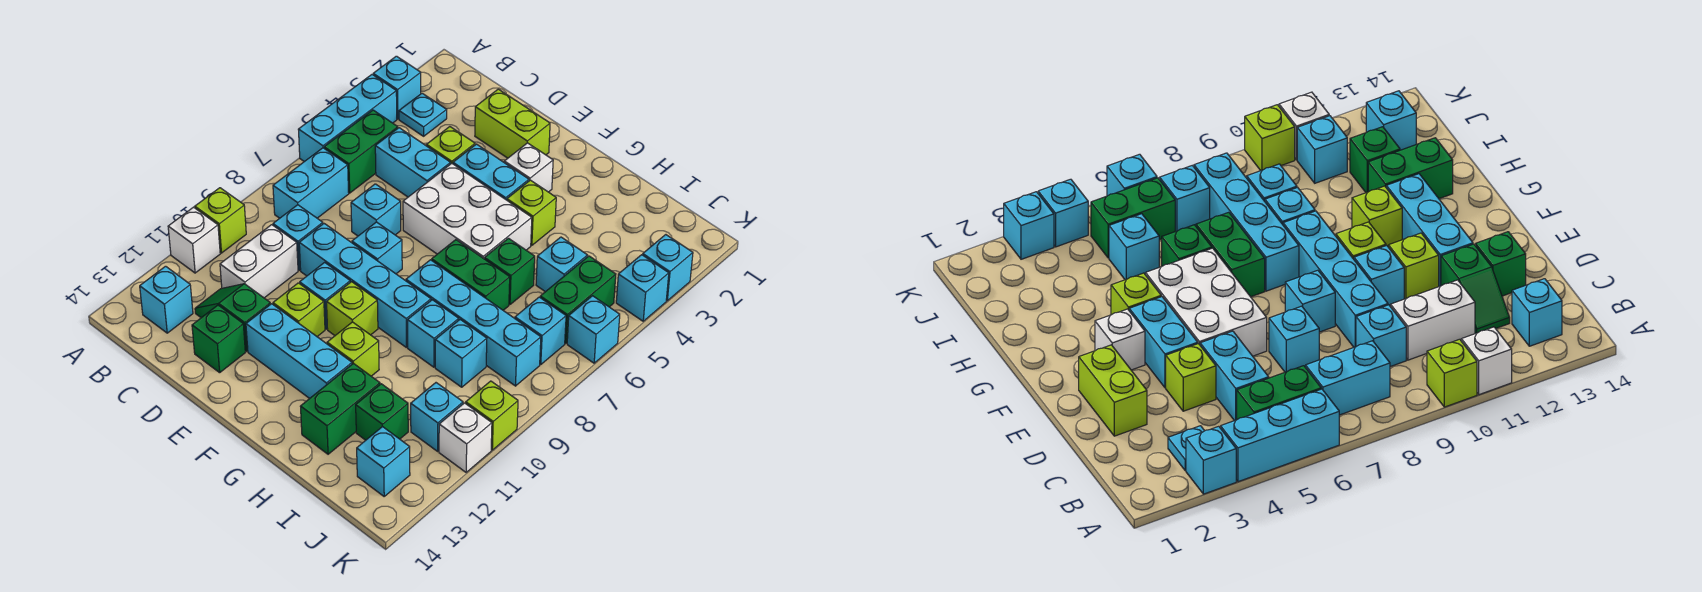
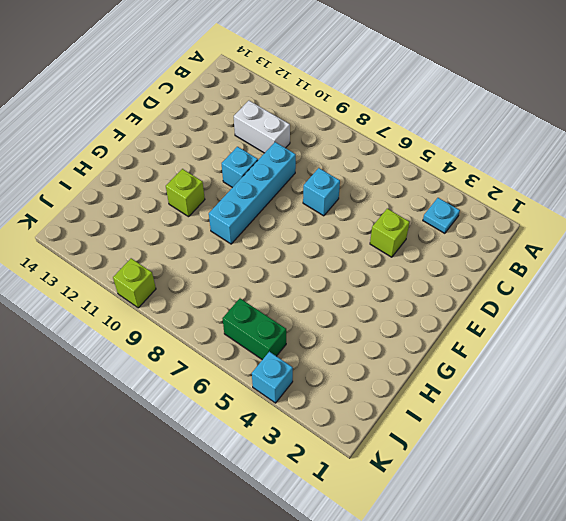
none -> cyan 1x1 brick [373,56,421,119]
none -> cyan 1x3 brick [298,75,397,162]
none -> lime 1x1 brick [195,188,246,253]
none -> white 1x1 brick [168,207,220,273]

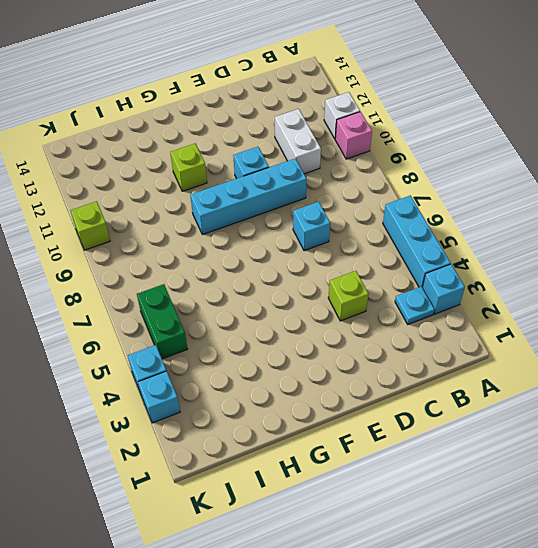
pink 1x1 brick [335,112,372,159] -> lime 1x1 brick [195,188,246,253]
none -> green 1x2 brick [324,110,398,193]
none -> cyan 1x2 brick [273,148,349,218]
none -> cyan 1x1 brick [140,266,193,333]
none -> cyan 1x2 brick [375,128,451,197]

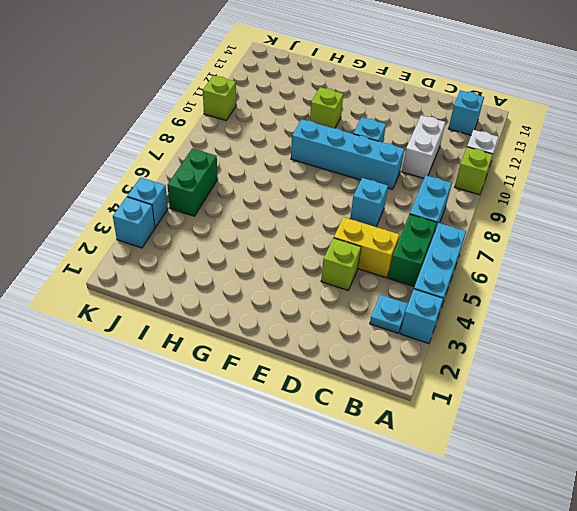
yellow 1x2 brick [334,217,399,278] -> cyan 1x2 brick [375,128,451,197]
none -> cyan 1x1 brick [273,205,323,270]
none -> green 1x2 slope [195,284,270,351]
none -> lime 1x2 brick [475,89,550,158]
none -> green 1x1 brick [192,305,245,373]

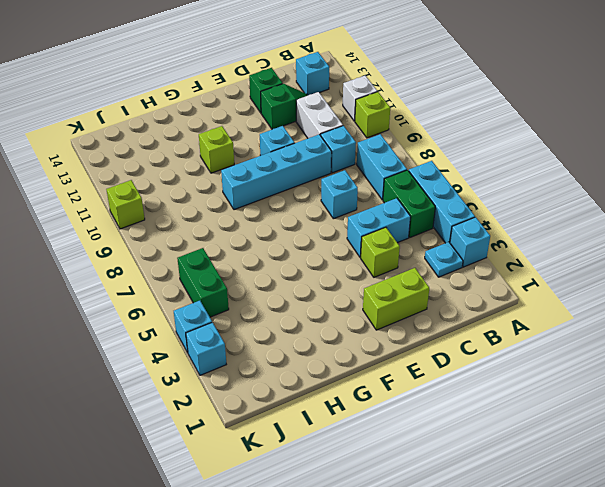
none -> cyan 1x2 brick [453,144,529,200]
none -> white 2x3 brick [403,163,532,259]
none -> cyan 1x1 brick [352,222,402,274]
none -> lime 1x1 brick [273,283,325,336]

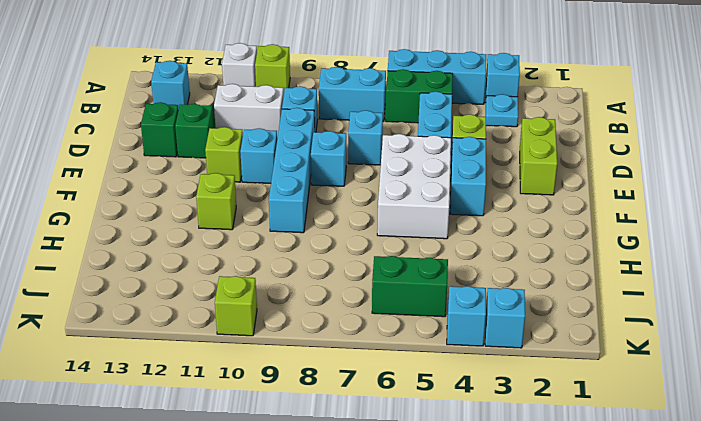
none -> cyan 1x3 brick [246,304,352,399]
none -> white 1x1 brick [504,143,553,192]
none -> lime 1x1 brick [327,282,378,335]
none -> lime 1x1 brick [507,180,556,245]

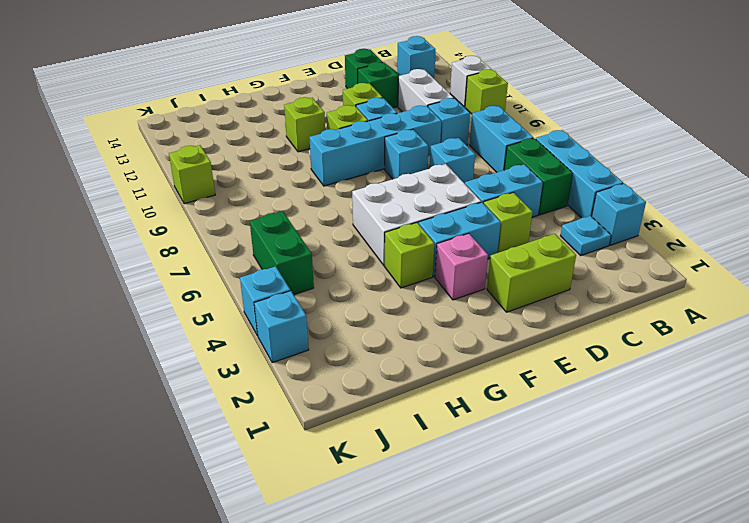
pink 1x1 brick [435,234,488,300] -> white 1x1 brick [504,143,553,192]
none -> cyan 1x3 brick [246,304,352,399]
none -> green 1x2 brick [432,240,510,310]
none -> cyan 1x4 brick [406,260,541,386]
none -> green 1x1 brick [484,238,535,305]

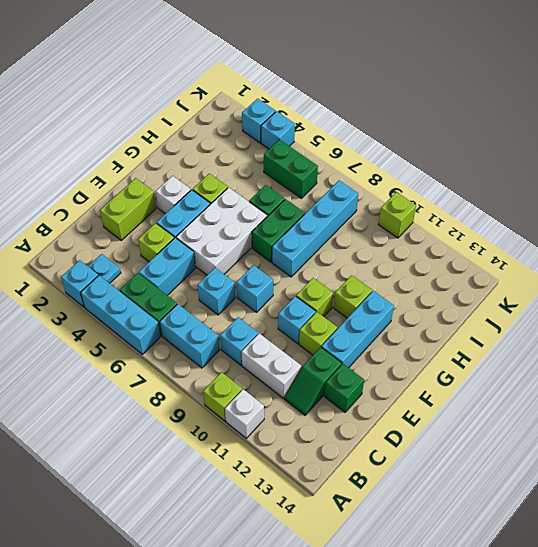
none -> cyan 1x1 brick [140,266,193,333]
none -> cyan 1x4 brick [299,224,431,347]
none -> cyan 1x1 brick [408,300,459,367]
none -> green 1x2 brick [300,363,380,454]

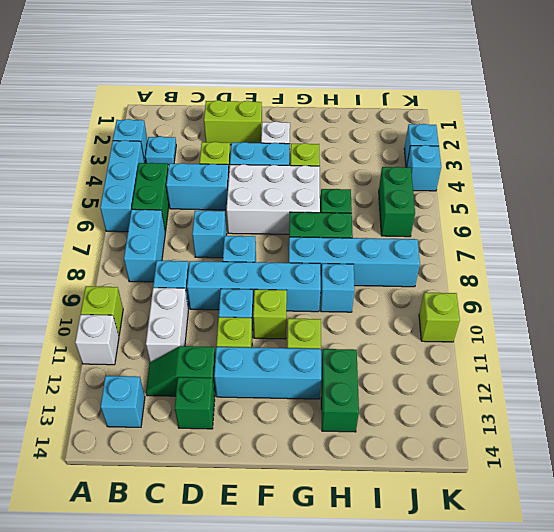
none -> cyan 1x1 brick [536,237,588,292]
none -> cyan 1x1 brick [435,320,487,387]
none -> green 1x1 brick [356,384,408,440]
none -> cyan 1x1 brick [515,297,566,364]

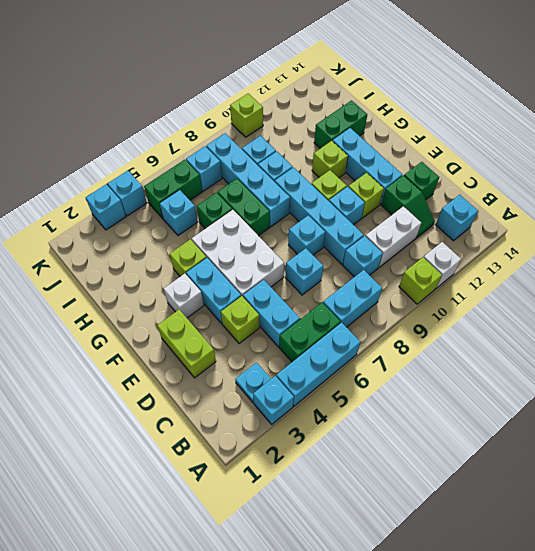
none -> green 1x1 brick [356,384,408,440]
none -> cyan 1x1 brick [411,383,463,451]
none -> cyan 1x1 brick [357,427,410,496]
none -> cyan 1x1 brick [567,296,620,363]

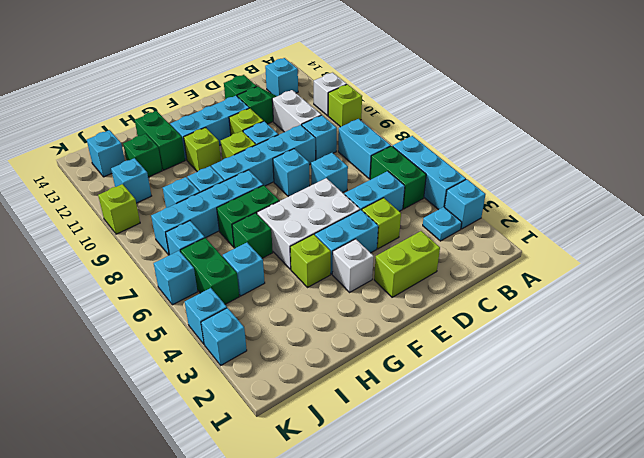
none -> white 1x1 brick [439,403,492,472]

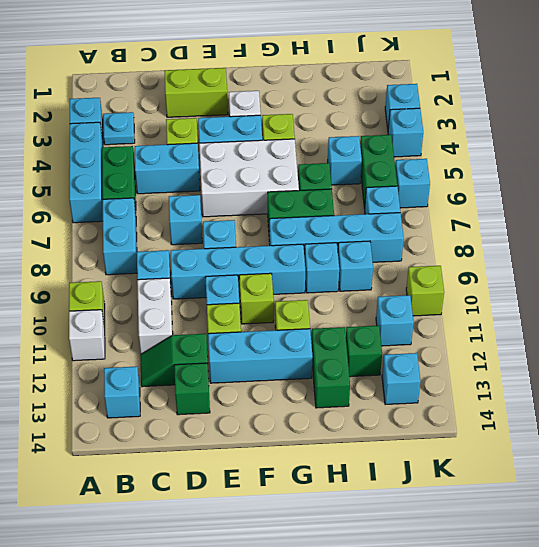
none -> white 1x1 brick [439,403,492,472]

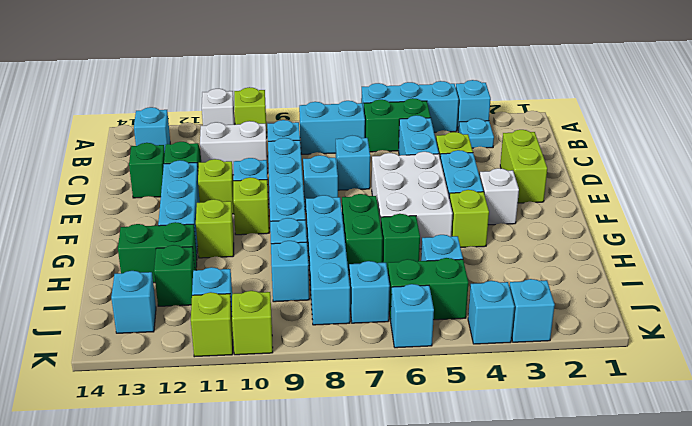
lime 1x1 brick [191,292,233,357] -> white 1x1 brick [439,403,492,472]

